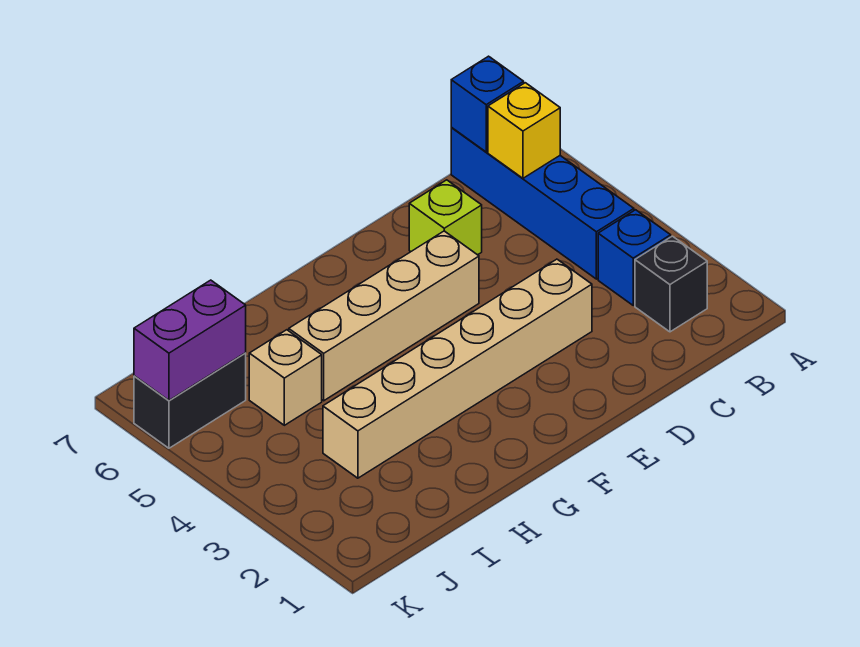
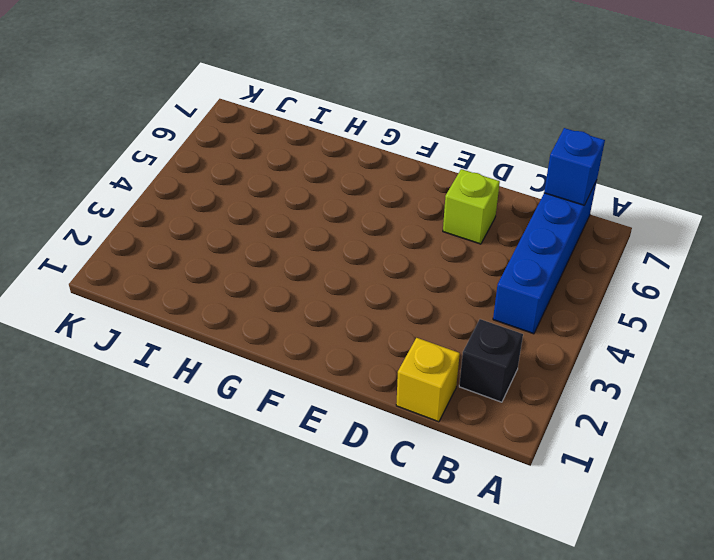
yellow 1x1 brick [396,338,460,422] -> yellow 1x1 brick moved to [488,83,560,178]
none -> blue 1x1 brick [598,210,671,305]
none -> tan 1x6 brick [323,259,592,478]

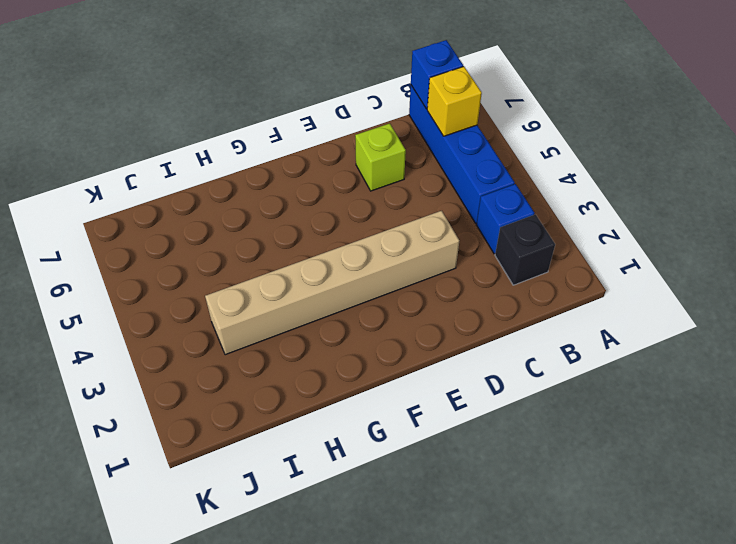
none -> tan 1x4 brick [289,231,479,401]
none -> tan 1x1 brick [249,330,322,425]

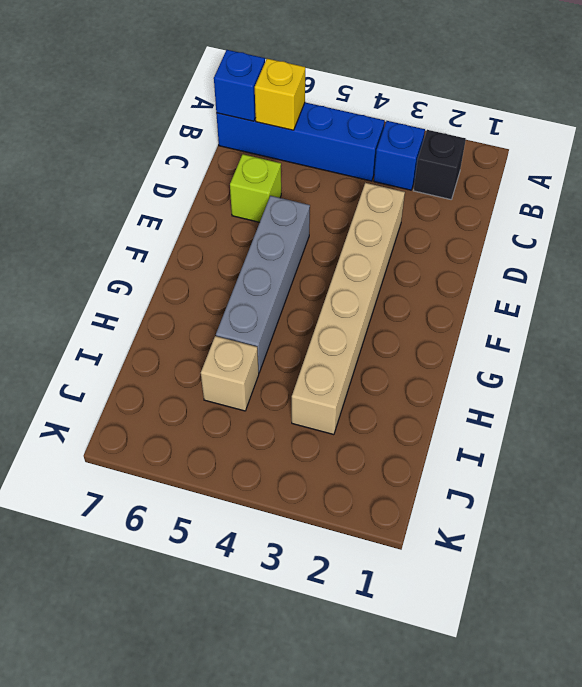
grey 1x4 brick [216,196,310,372] -> tan 1x4 brick [289,231,479,401]
none -> black 1x2 brick [134,353,246,448]
none -> purple 1x2 brick [134,280,246,400]

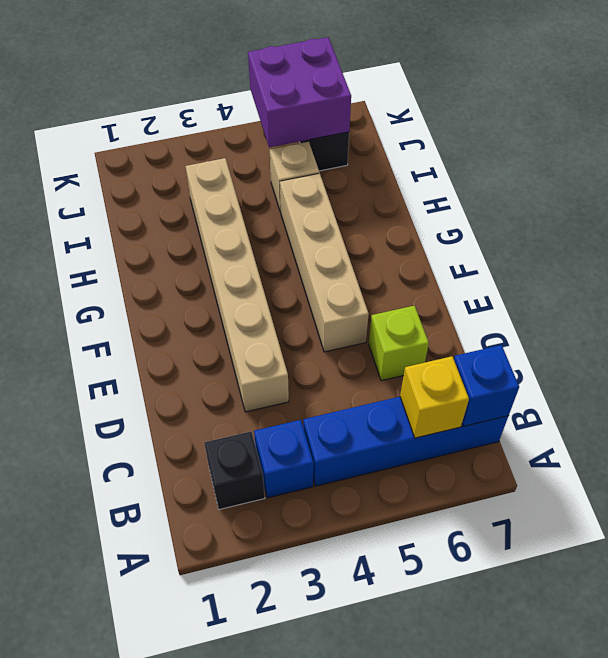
purple 2x2 brick [248,37,351,147] -> purple 1x2 brick [134,280,246,400]

